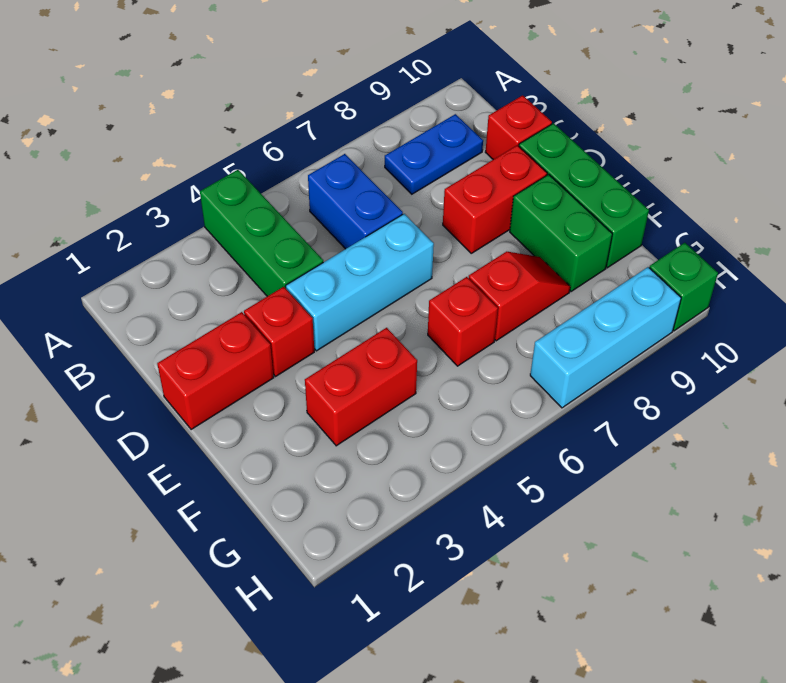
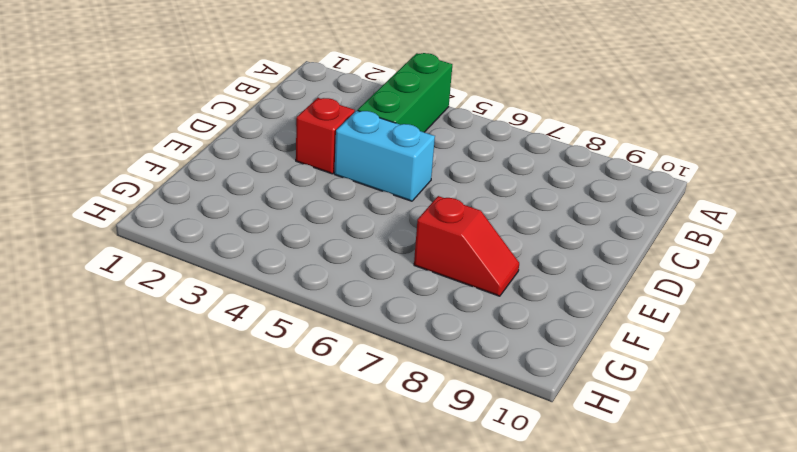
cyan 1x2 brick [334,111,435,201] -> cyan 1x3 brick [286,214,434,351]
none -> blue 1x2 brick [308,154,403,249]
none -> blue 1x2 plate [385,114,483,194]
none -> red 1x1 brick [485,95,552,160]

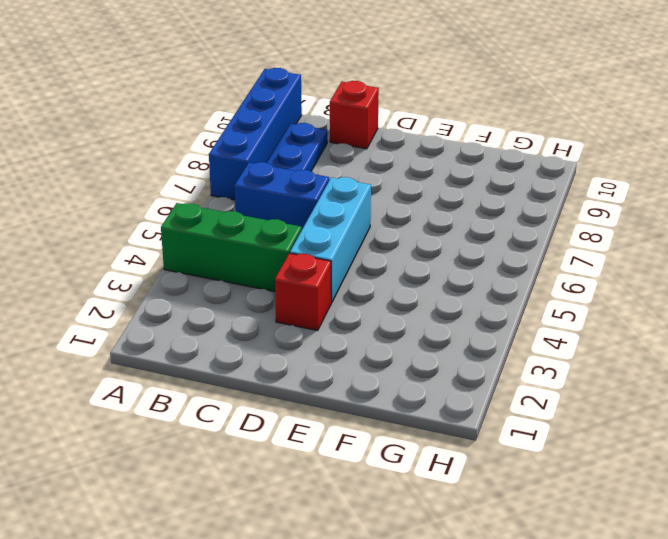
blue 1x4 brick [209,68,302,200] -> none
none -> red 1x2 brick [157,312,274,430]
none -> red 1x2 brick [443,145,547,253]
none -> green 1x3 brick [519,123,649,268]

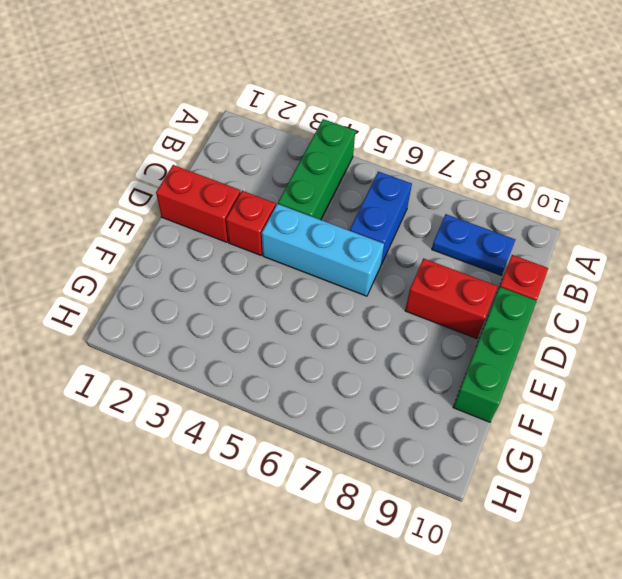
none -> green 1x2 brick [510,174,612,292]
none -> red 1x2 brick [305,328,417,446]
none -> red 1x1 brick [428,277,498,366]

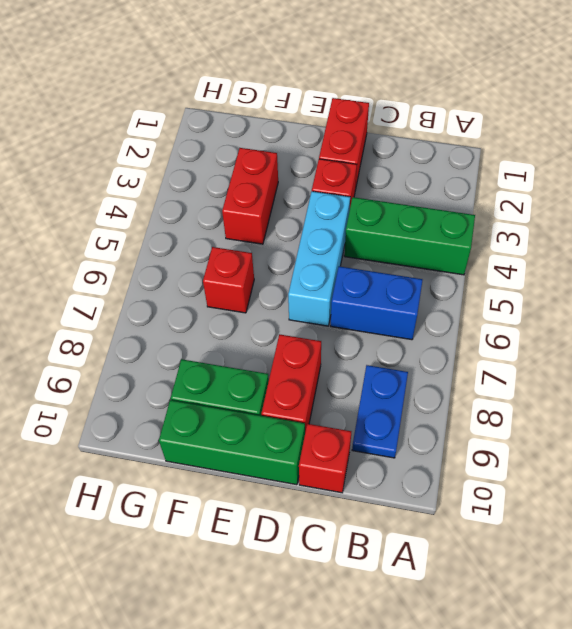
none -> red 1x2 slope [469,252,570,341]
none -> cyan 1x3 brick [530,267,681,408]
none -> green 1x1 brick [649,243,718,331]

